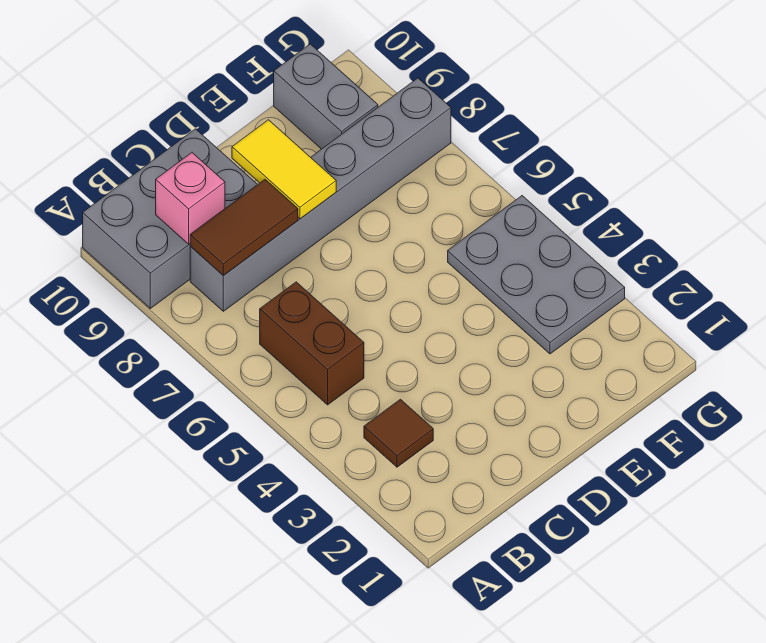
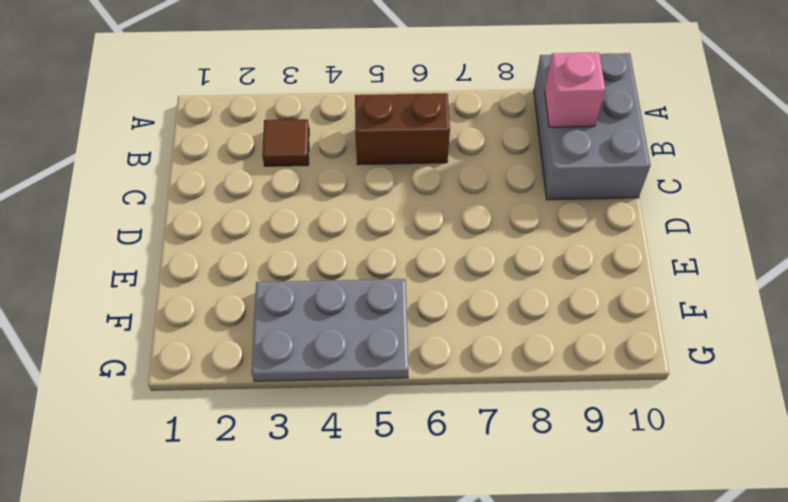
none -> grey 1x6 brick [190,78,451,311]
none -> grey 1x2 brick [274,44,378,149]

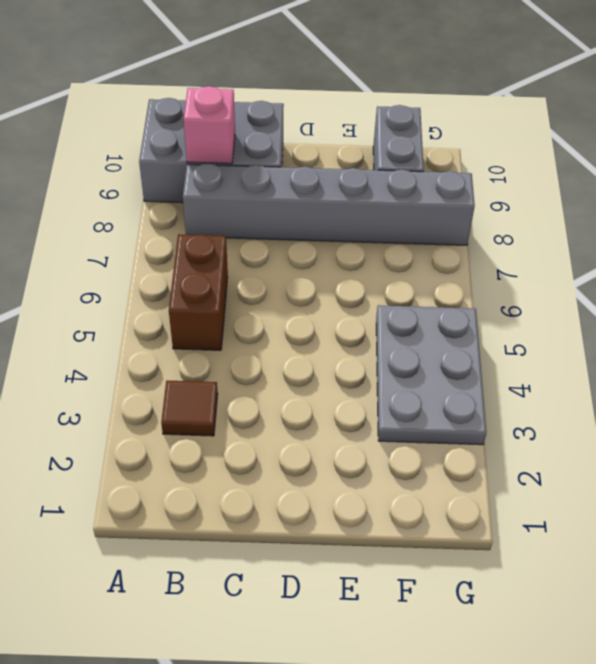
none -> brown 1x2 tile [190,180,298,276]
none -> yellow 1x2 tile [232,120,336,219]

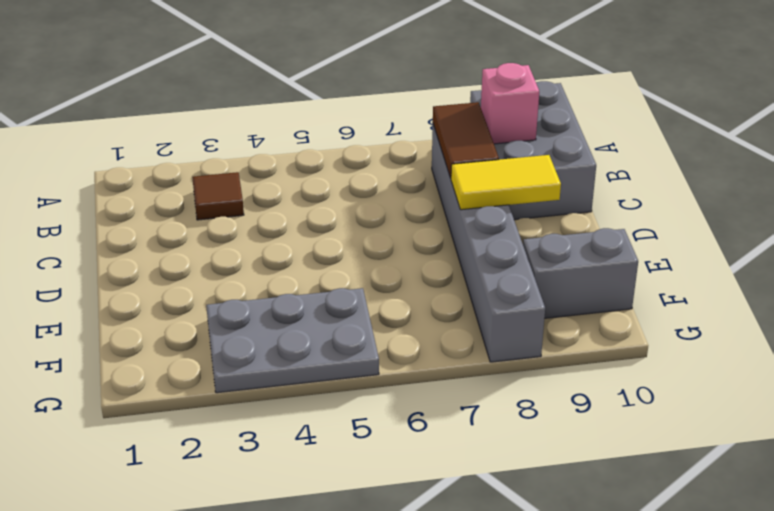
none -> brown 1x2 brick [260,282,364,405]

